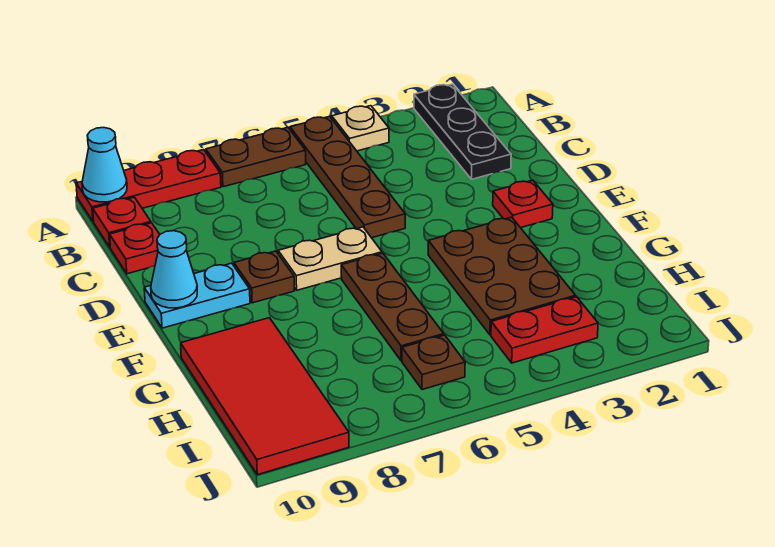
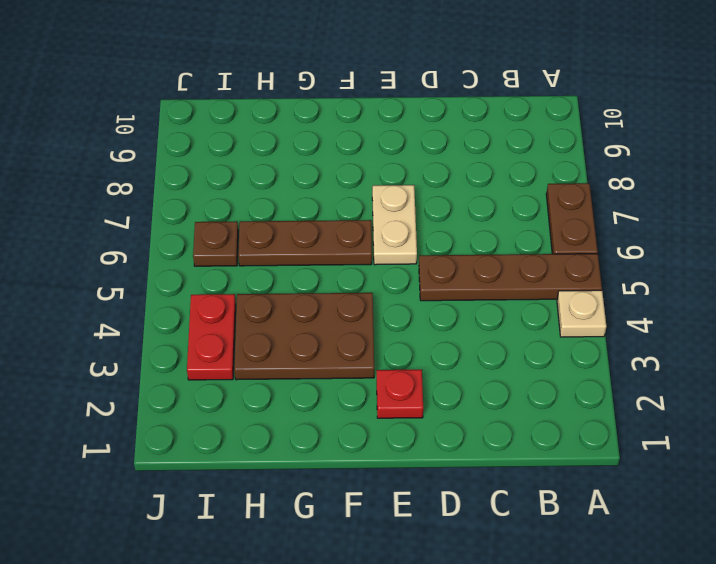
none -> black 1x3 plate [414,84,511,179]
none -> red 1x3 plate [76,150,221,221]
none -> red 1x1 plate [93,197,151,247]

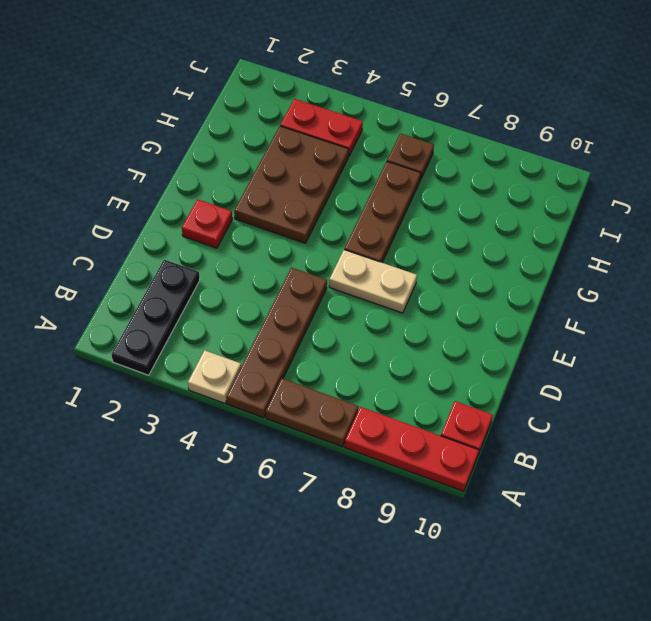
none -> red 1x1 plate [110,223,160,274]
none -> brown 1x1 plate [234,251,294,303]
none -> cyan 1x2 plate [144,263,250,328]

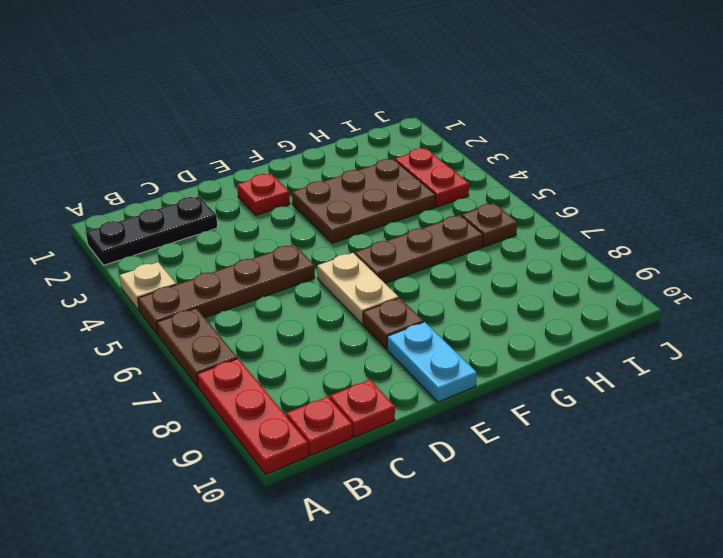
none -> red 2x4 tile [181,318,349,475]
none -> cyan 1x1 cone [82,128,127,202]
none -> cyan 1x1 cone [151,231,197,308]

